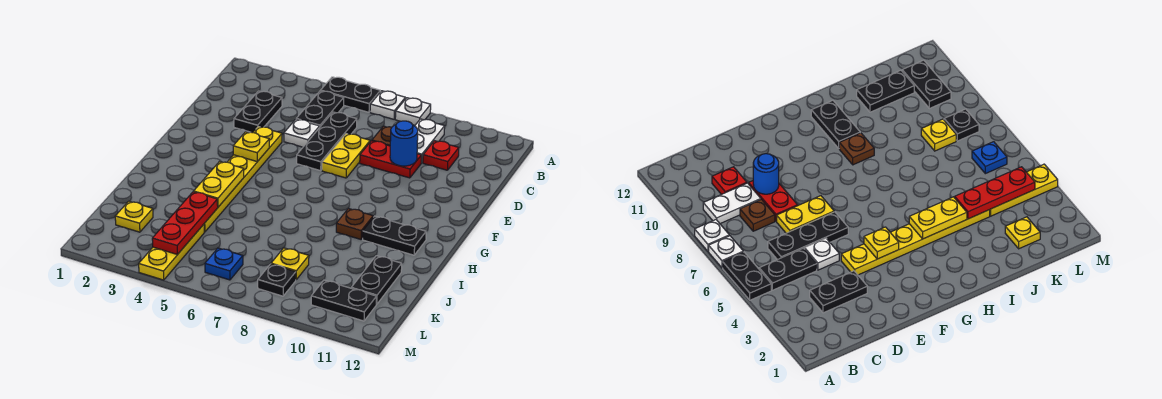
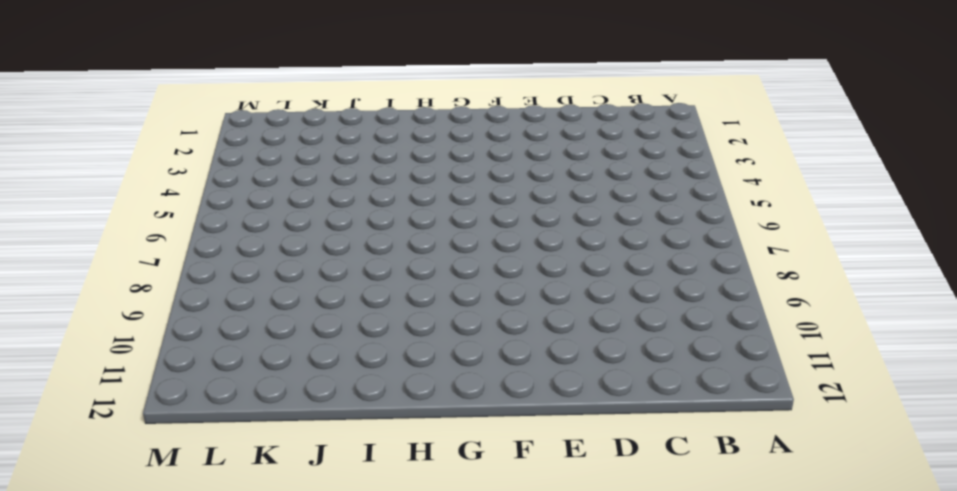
none -> black 1x2 plate [321,77,380,112]
none -> white 1x1 plate [370,91,405,119]
none -> white 1x1 plate [395,98,431,125]

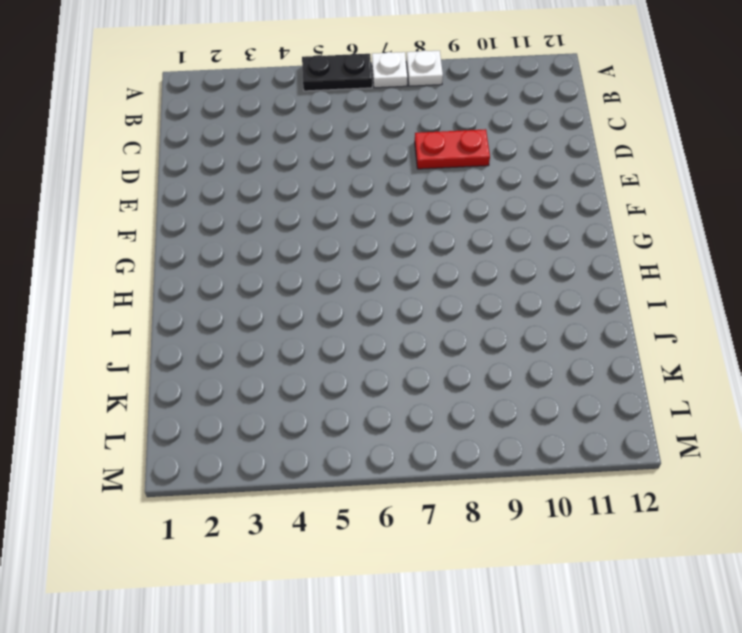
none -> black 1x2 plate [297,91,344,127]
none -> white 1x2 plate [415,119,445,163]
none -> black 1x2 plate [234,91,282,133]

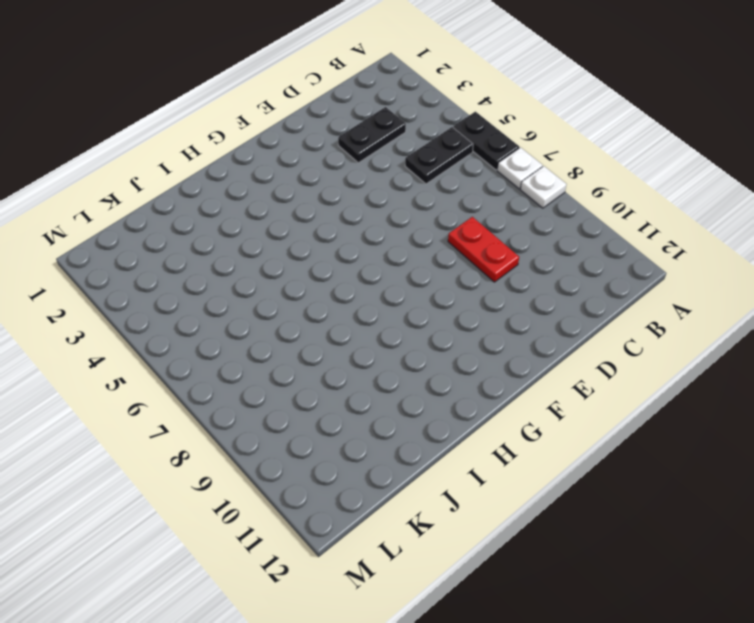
none -> white 1x2 plate [415,119,445,163]
none -> black 1x3 plate [297,112,357,171]
none -> brown 1x1 plate [372,126,392,146]

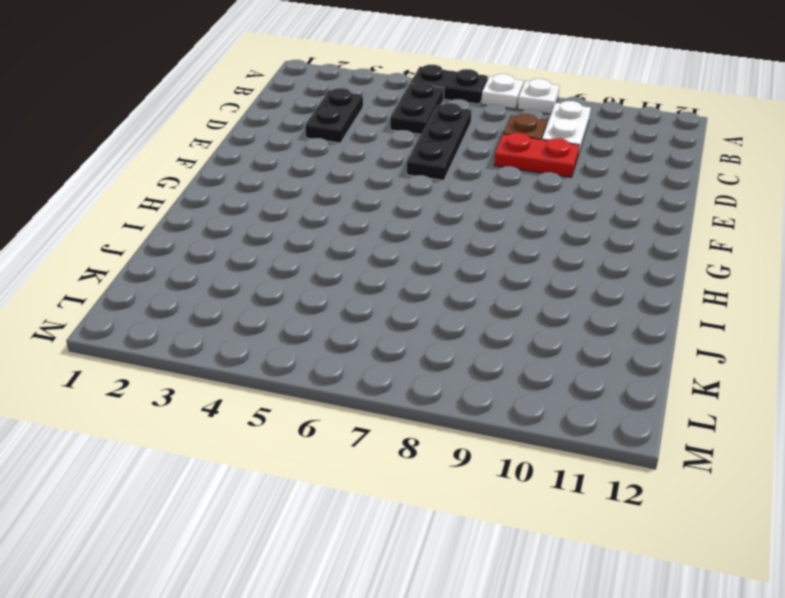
none -> red 1x1 plate [423,141,459,170]
none -> white 1x1 plate [284,119,320,147]
none -> yellow 1x2 plate [322,134,370,178]

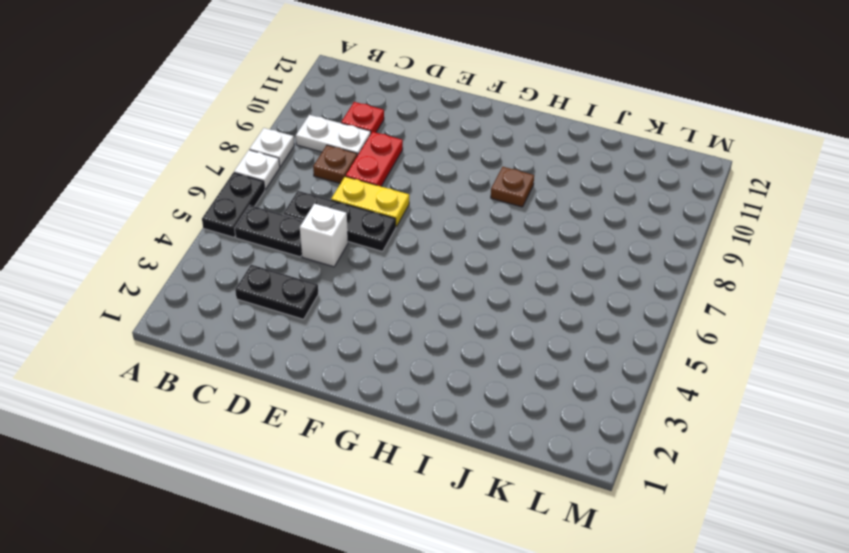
white 1x1 brick [300,204,348,267] -> white 1x1 plate [284,119,320,147]
none -> yellow 1x6 plate [204,127,282,232]
none -> black 1x2 plate [363,216,426,255]
none -> black 1x2 plate [352,256,402,304]

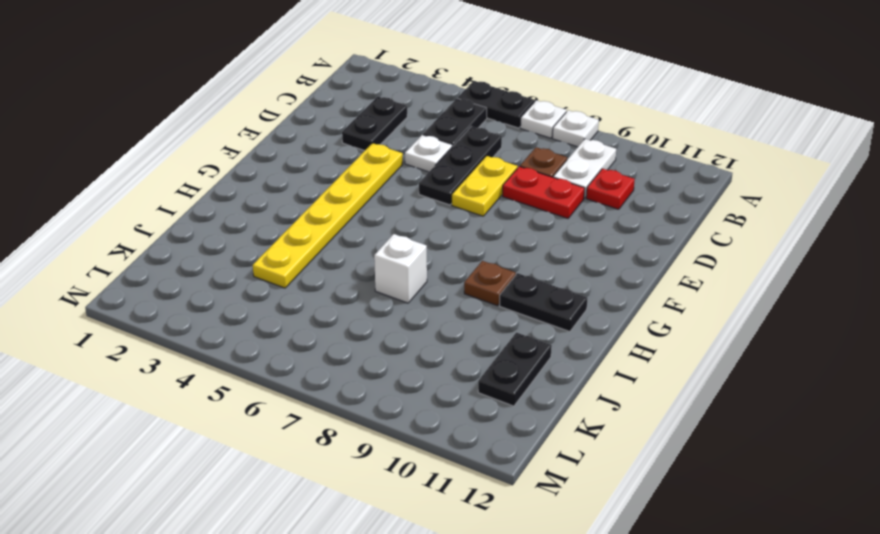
white 1x1 brick [374,234,427,303] -> none
none -> yellow 1x1 plate [115,201,153,232]
none -> yellow 1x3 plate [139,224,204,280]
none -> yellow 1x1 plate [271,248,309,280]

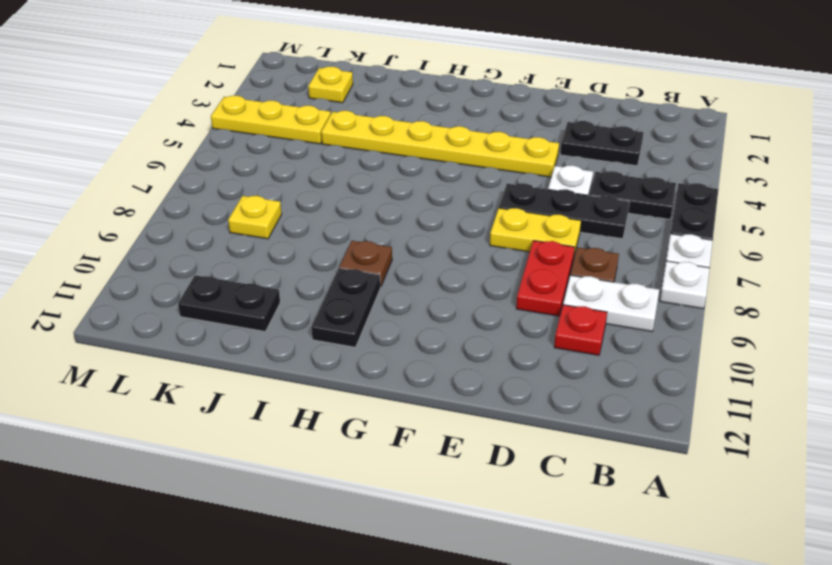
none -> blue 1x1 plate [205,248,243,280]
none -> black 1x1 plate [258,264,296,296]
none -> black 1x2 plate [311,280,376,321]

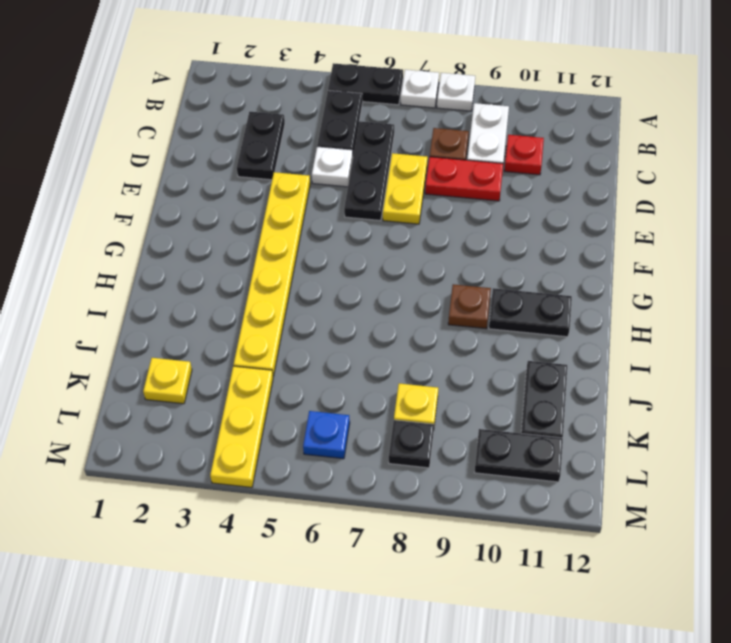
none -> blue 1x1 round brick [390,121,418,166]
none -> yellow 1x1 plate [233,132,269,162]
none -> yellow 1x2 plate [194,161,244,207]

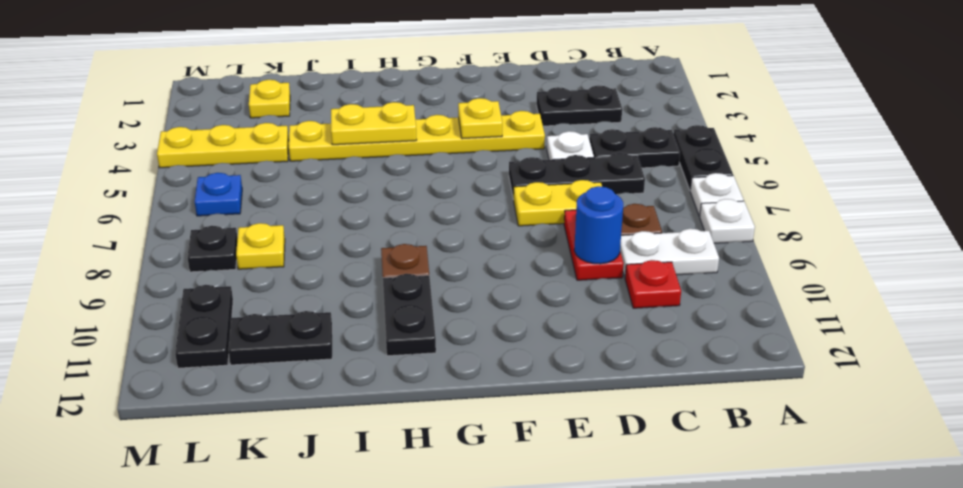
none -> red 1x3 plate [152,192,218,255]

